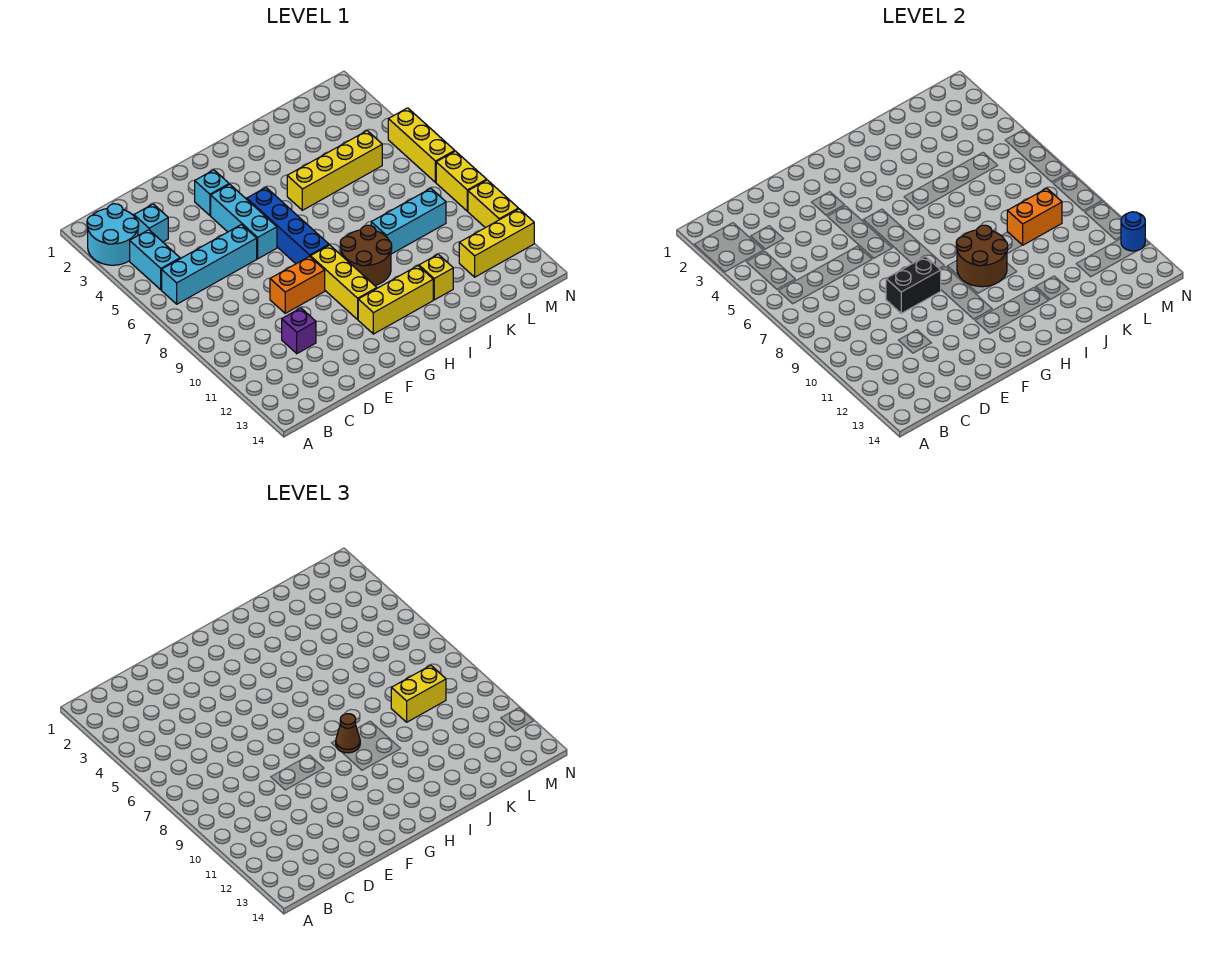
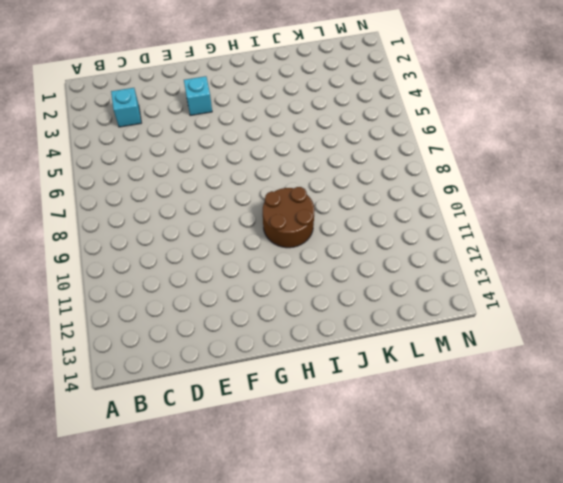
none -> cyan 2x2 round brick [87,204,139,265]
none -> cyan 1x2 brick [130,230,180,290]
none -> cyan 1x4 brick [162,225,257,304]

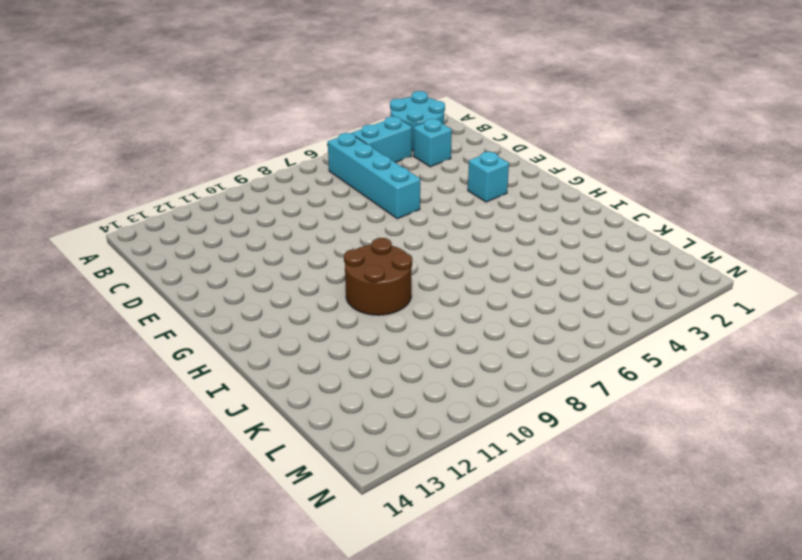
none -> purple 1x1 brick [282,308,316,354]
none -> orange 1x2 brick [270,256,325,313]
none -> cyan 1x3 brick [211,184,277,259]

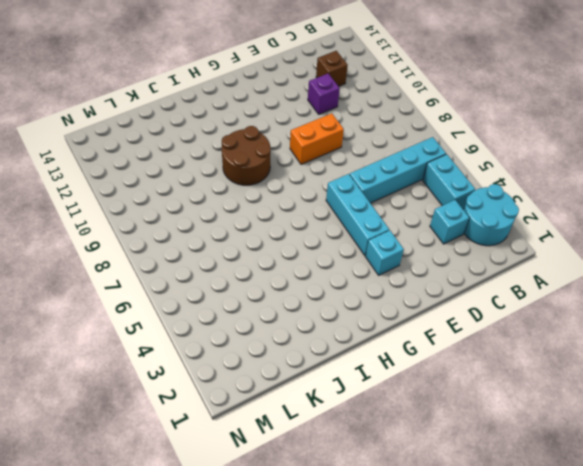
brown 1x1 brick [316,51,348,86] -> none
none -> blue 1x4 brick [247,188,329,264]
none -> yellow 1x3 brick [311,245,377,319]
none -> yellow 1x3 brick [358,266,433,334]

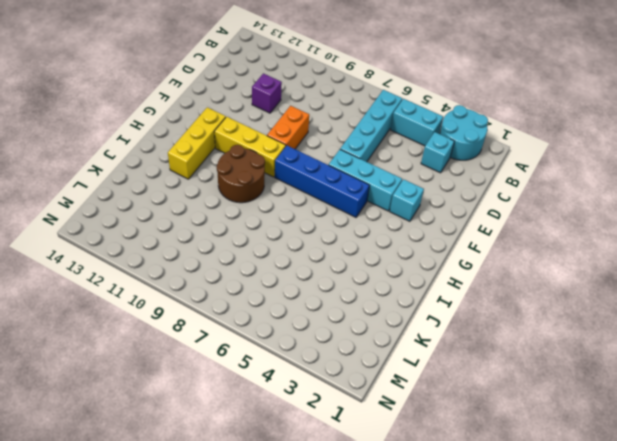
none -> yellow 1x4 brick [287,131,382,210]
none -> cyan 1x3 brick [371,188,446,254]
none -> yellow 1x1 brick [419,254,453,300]

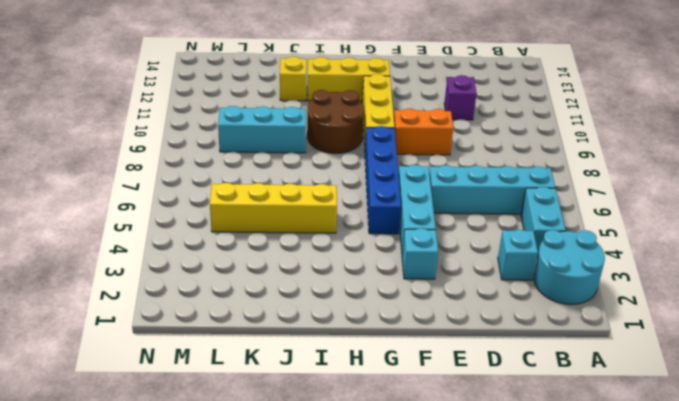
none -> yellow 1x3 brick [459,209,534,277]
none -> yellow 1x3 brick [388,108,455,182]
none -> yellow 1x2 brick [436,151,487,211]

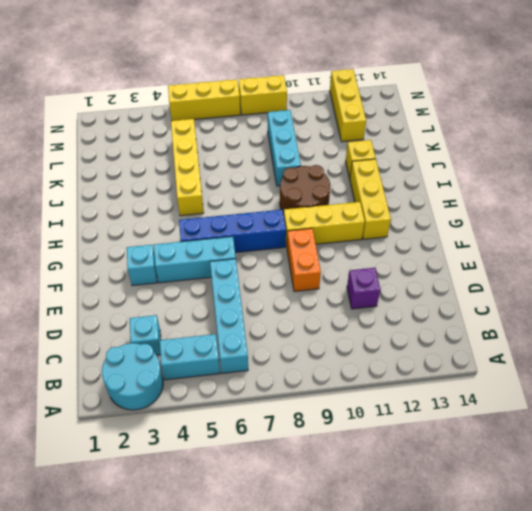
none -> yellow 1x2 brick [468,180,518,228]
none -> black 1x2 brick [886,257,941,313]
none -> brown 2x2 round brick [956,225,1008,287]

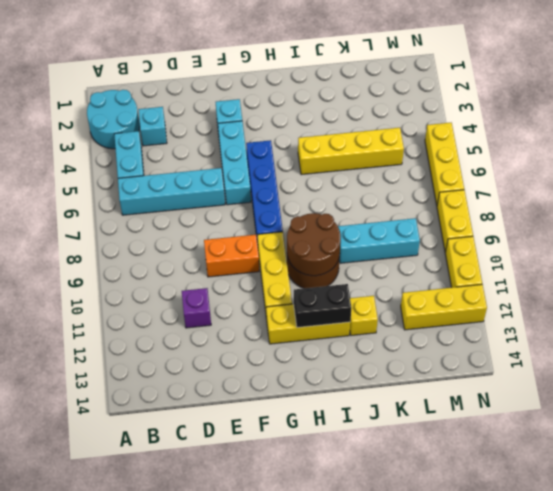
black 1x2 brick [294,284,351,328] -> black 1x2 brick moved to [886,257,941,313]
none -> orange 1x2 brick [1007,188,1062,245]
none -> blue 1x1 round brick [1121,212,1145,251]
none -> brown 1x1 cone [336,714,360,753]

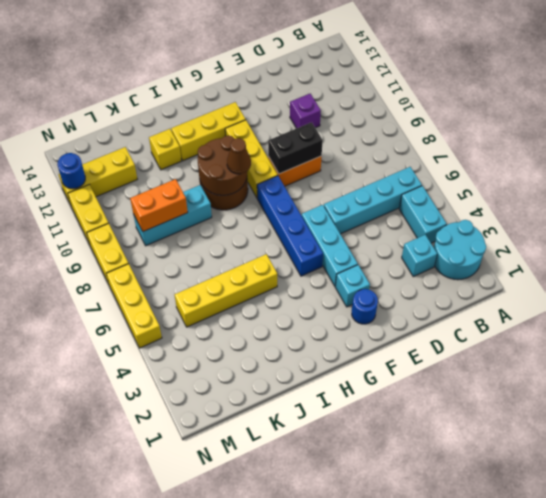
blue 1x1 round brick [352,289,378,324] -> none
none -> yellow 1x2 brick [391,665,446,722]

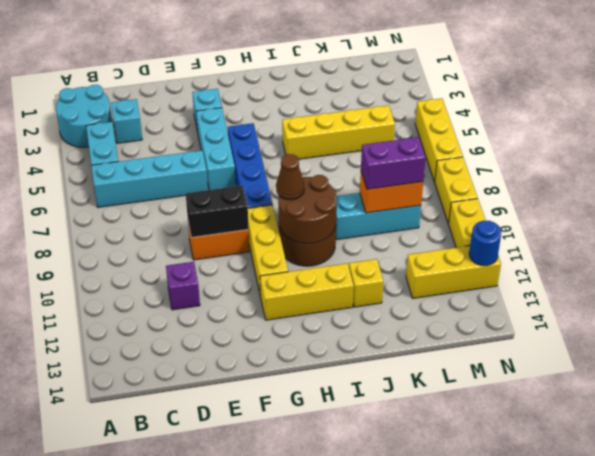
purple 1x2 brick [361,137,426,189] -> yellow 1x2 brick [391,665,446,722]

